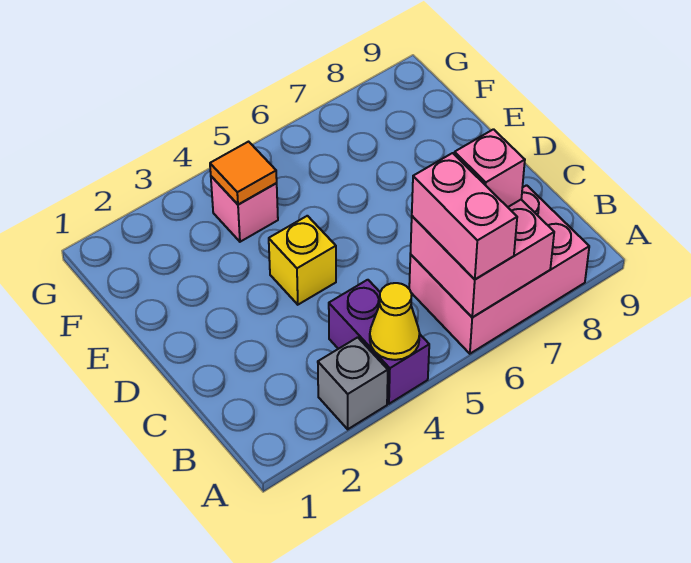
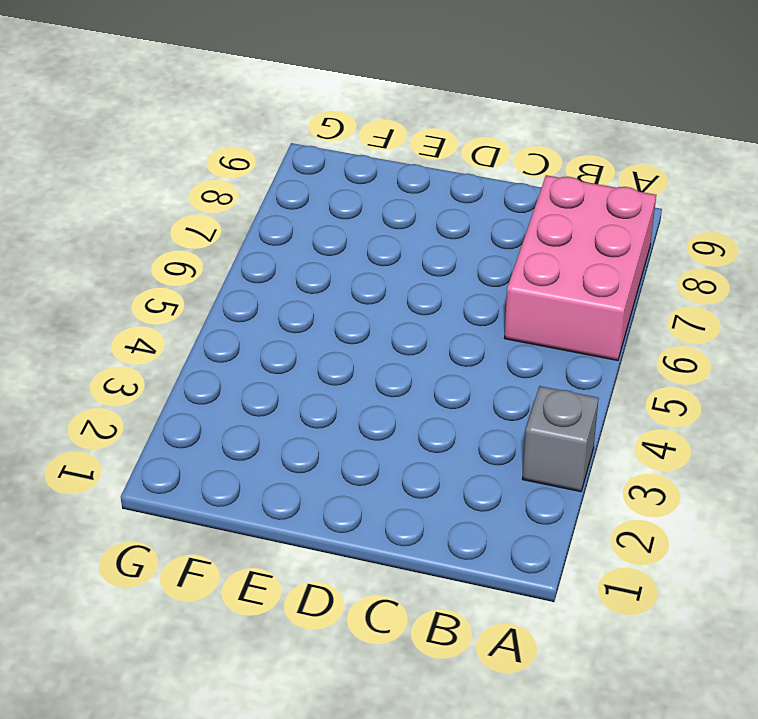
none -> purple 1x2 brick [329,280,429,404]
none -> yellow 1x1 brick [269,216,336,305]

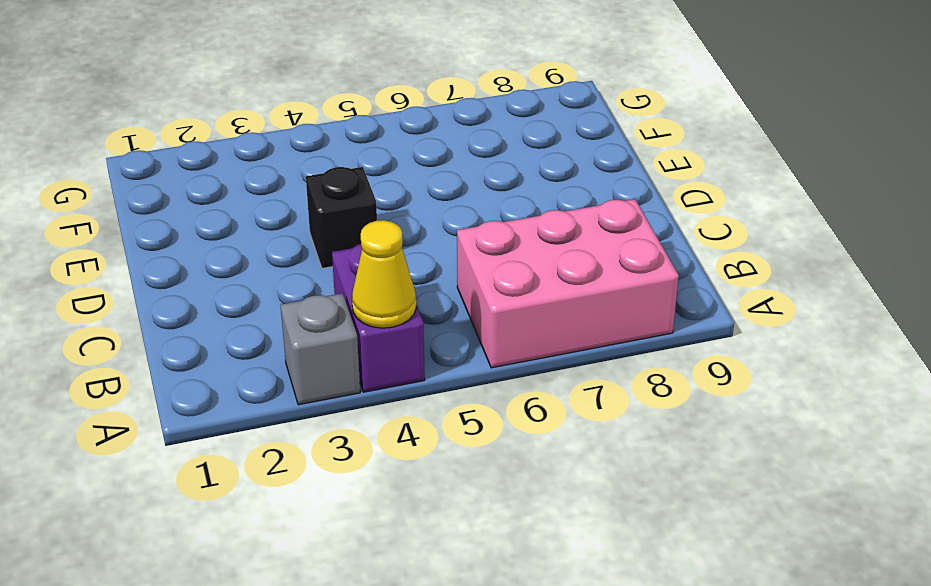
black 1x1 brick [306,167,377,268] -> yellow 1x1 brick [269,216,336,305]
none -> pink 1x1 brick [211,176,278,242]
none -> pink 2x2 brick [410,200,554,317]

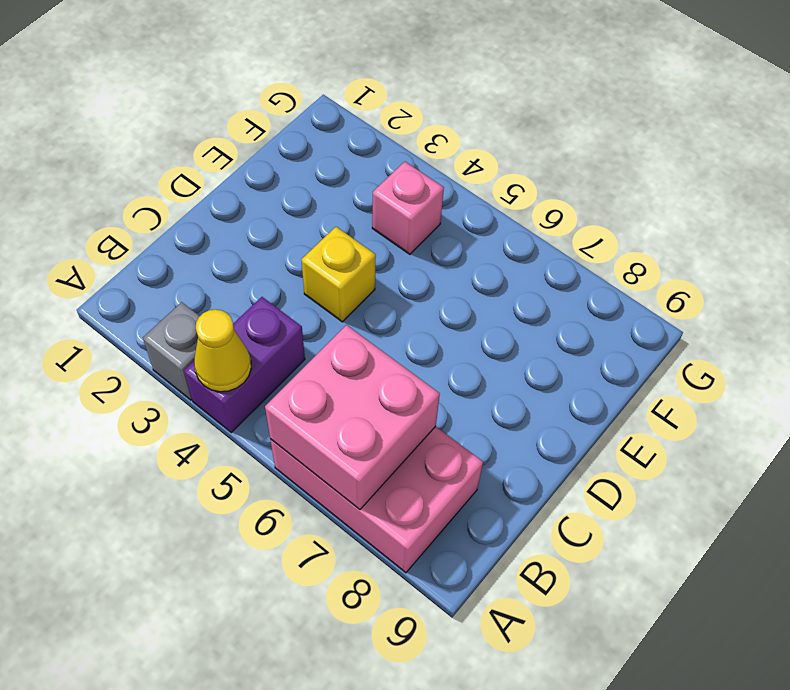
none -> orange 1x1 tile [210,142,277,204]
none -> pink 1x2 brick [412,153,517,279]

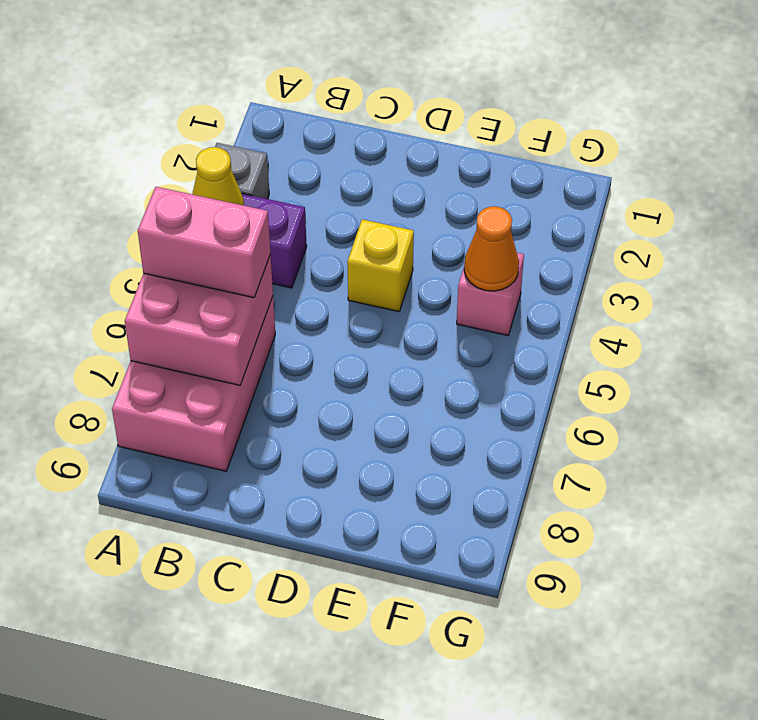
orange 1x1 cone [464,206,519,291] -> orange 1x1 tile [210,142,277,204]
none -> pink 1x1 brick [454,129,525,207]

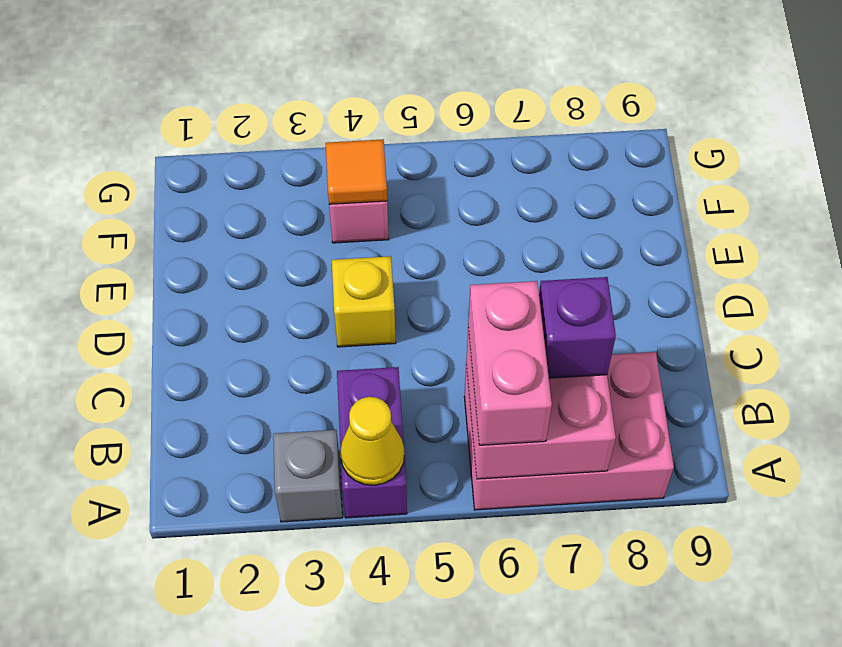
purple 1x1 brick [539,277,616,378] -> pink 1x1 brick [454,129,525,207]

